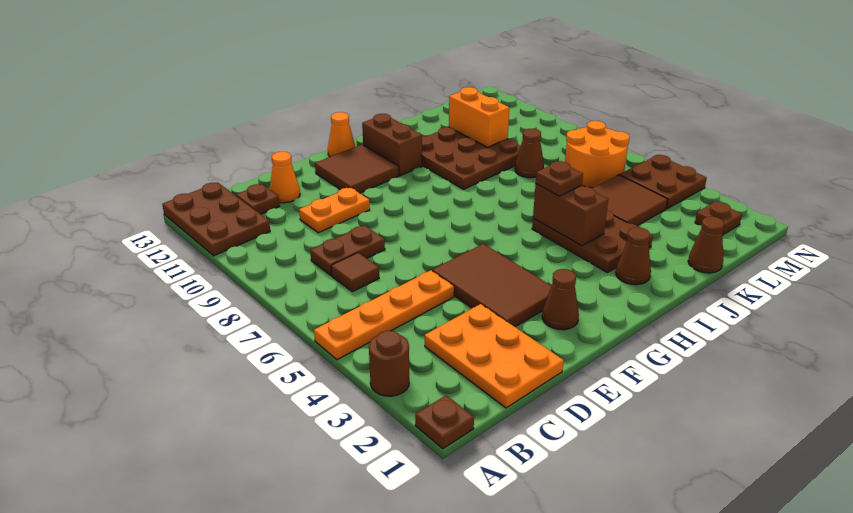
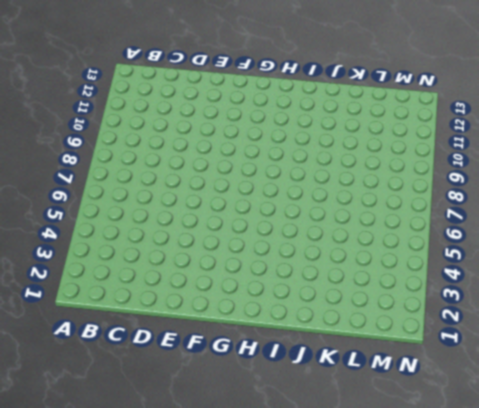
none -> brown 1x1 plate [415,395,474,449]
none -> brown 1x1 round brick [369,331,409,396]
none -> orange 1x4 plate [314,270,454,360]

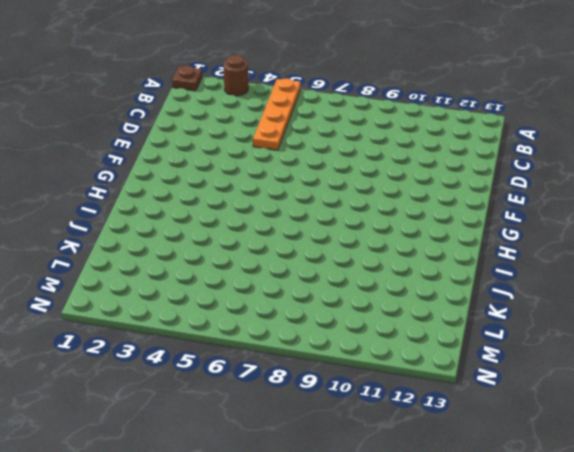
none -> brown 2x3 plate [162,182,270,256]
none -> orange 2x3 plate [425,304,564,408]
none -> brown 1x1 tile [331,253,379,292]

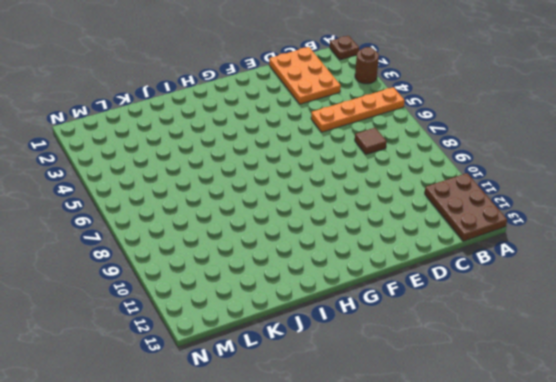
none -> brown 1x2 plate [310,225,385,275]
none -> brown 1x1 plate [236,184,280,214]
none -> orange 1x2 plate [299,188,370,233]

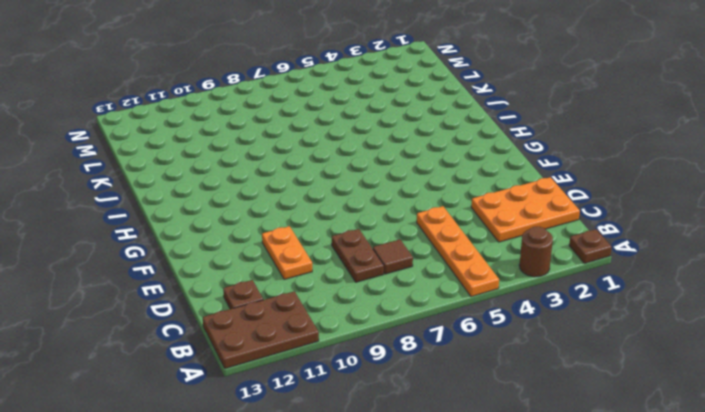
none -> orange 1x1 cone [270,152,300,203]
none -> brown 2x3 tile [432,244,551,327]
none -> brown 1x1 cone [542,269,579,330]

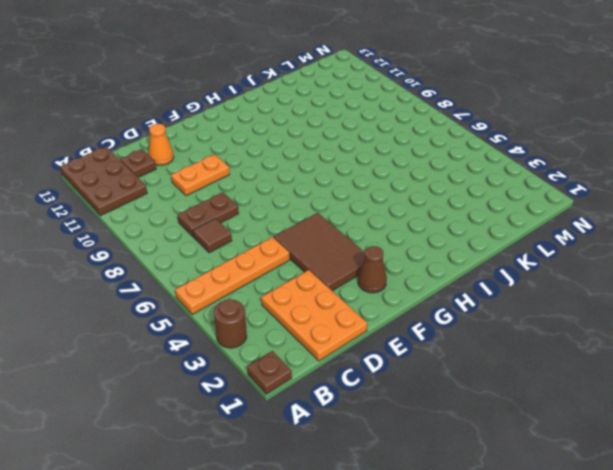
none -> brown 2x2 tile [315,145,399,193]
none -> orange 1x1 cone [328,112,355,157]
none -> brown 1x2 brick [362,114,422,176]

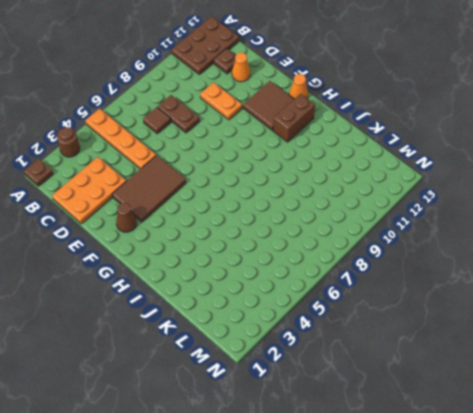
none -> brown 1x1 cone [616,227,651,285]
none -> brown 2x3 plate [532,211,653,273]
none -> brown 3x3 plate [422,127,521,189]

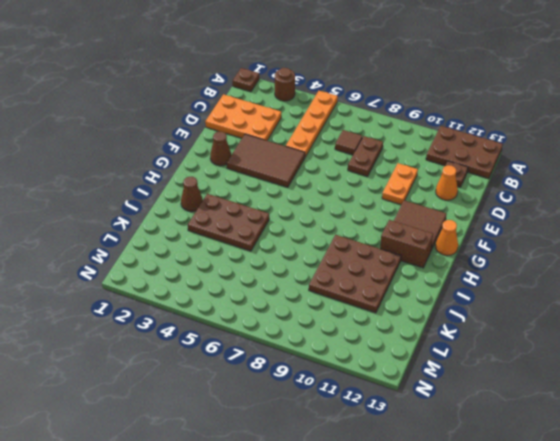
none -> brown 1x1 cone [688,217,724,273]
none -> brown 2x2 tile [592,175,668,226]
none -> brown 1x1 cone [515,129,544,178]

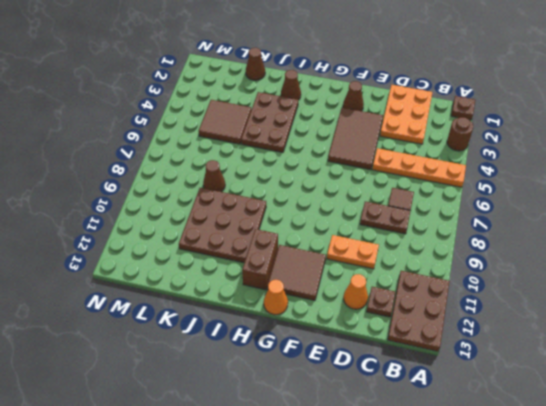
none -> orange 2x2 round brick [565,121,630,188]
none -> brown 1x1 plate [695,201,742,235]
none -> brown 2x2 plate [620,155,707,209]

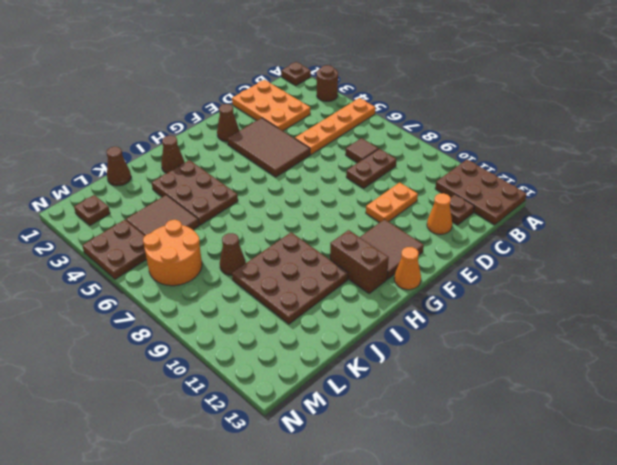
none -> brown 1x2 brick [533,184,608,246]
none -> orange 1x2 brick [449,87,509,147]
none -> brown 1x1 plate [536,161,583,196]

